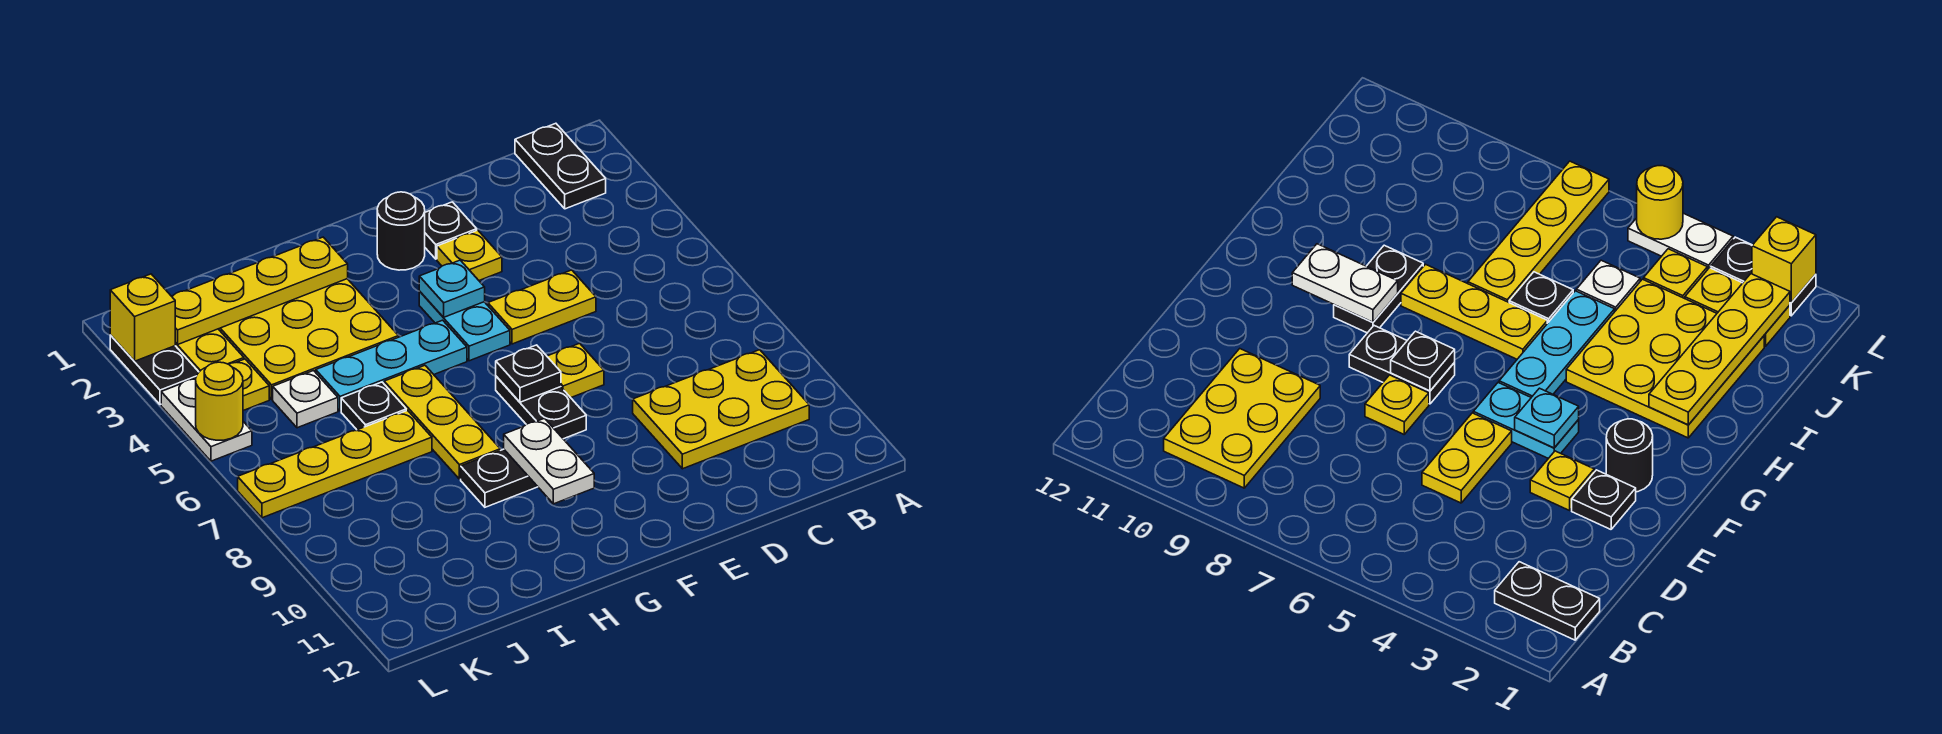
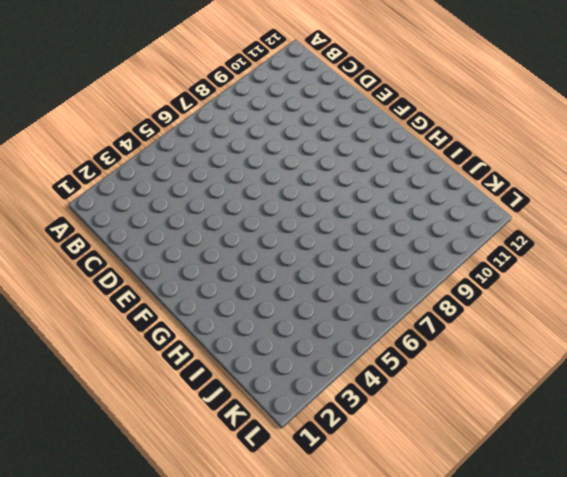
none -> black 1x2 plate [515,123,606,209]
none -> yellow 2x3 plate [633,350,809,469]
none -> yellow 1x2 plate [488,270,596,344]

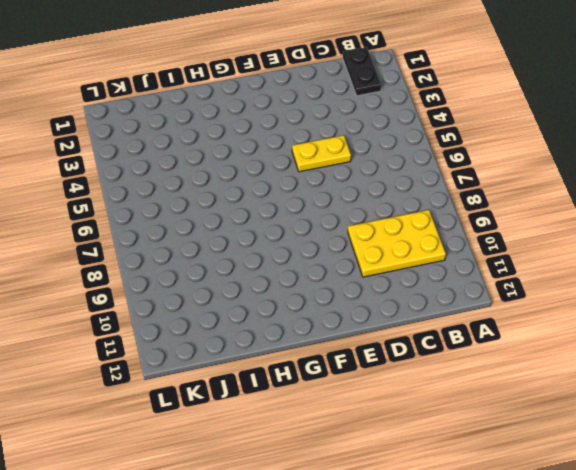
none -> black 1x1 plate [425,202,477,259]
none -> yellow 1x1 plate [437,230,502,280]
none -> yellow 1x1 plate [547,343,604,398]

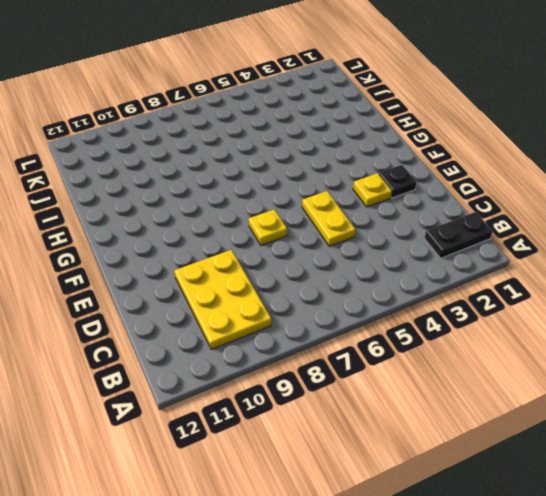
none -> black 1x1 round brick [377,192,425,270]
none -> cyan 1x2 plate [419,291,510,361]
none -> black 1x2 plate [496,376,586,439]

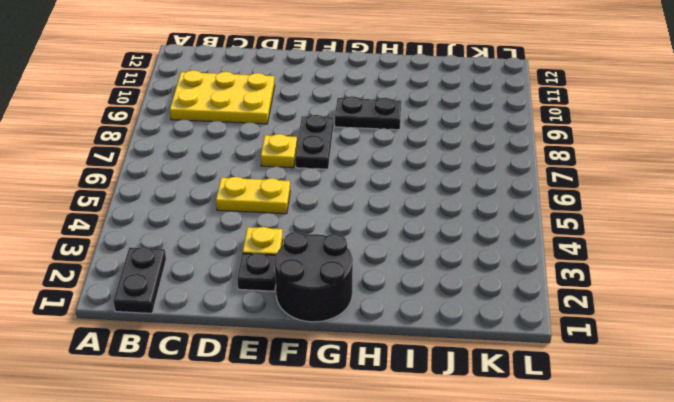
black 2x2 round brick [275,232,353,322] -> black 1x1 round brick [377,192,425,270]
none -> cyan 1x2 plate [419,291,510,361]
none -> cyan 1x3 plate [316,320,467,411]
none -> yellow 3x3 plate [219,279,399,399]

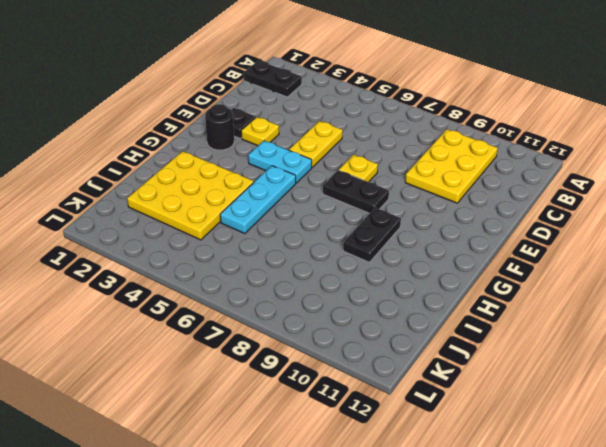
none -> yellow 1x3 plate [384,365,500,479]
none -> black 1x1 plate [341,382,406,430]
none -> yellow 1x4 plate [238,410,432,518]

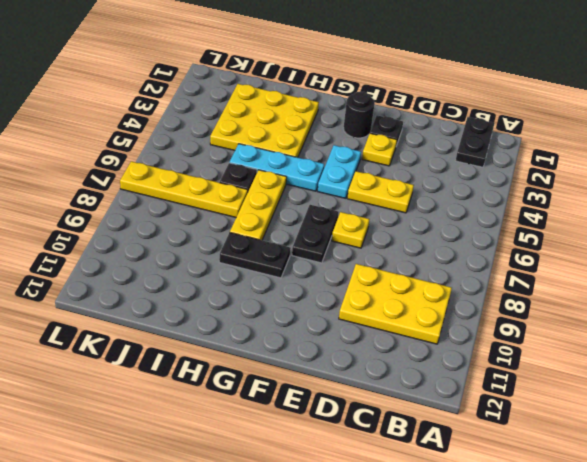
none -> white 1x1 plate [273,371,338,428]
none -> yellow 1x2 plate [175,329,244,372]
none -> yellow 1x1 plate [229,359,269,411]

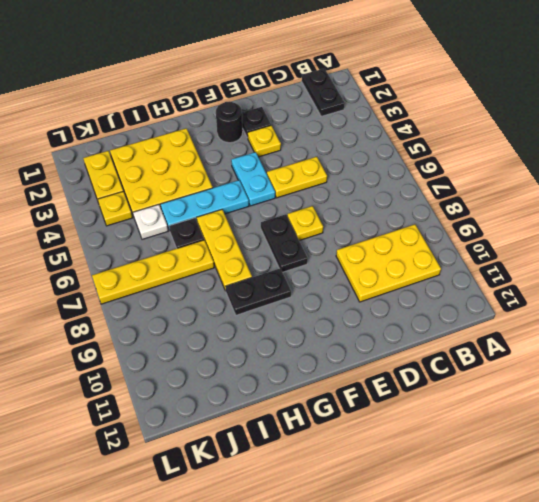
none -> black 1x2 plate [110,335,199,405]
none -> white 1x2 plate [161,378,252,461]
none -> cyan 1x1 plate [419,260,485,317]

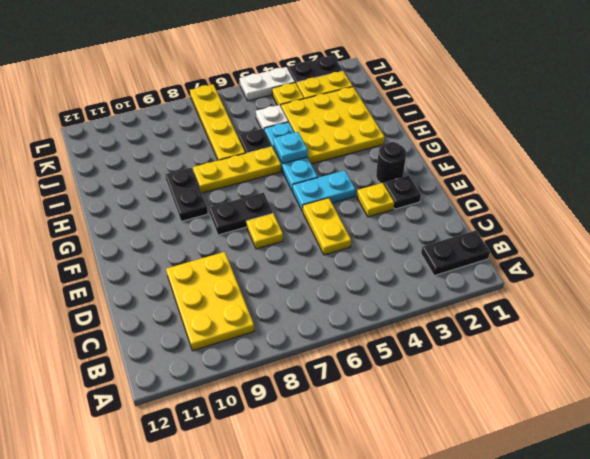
cyan 1x1 plate [273,132,308,164] -> cyan 1x1 plate moved to [419,260,485,317]
none -> black 1x1 plate [496,345,561,402]
none -> white 1x2 plate [504,418,594,504]
none -> yellow 1x4 plate [172,237,348,345]

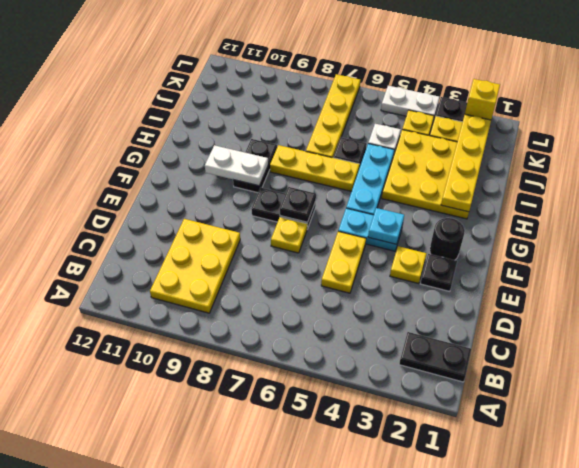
none -> yellow 1x1 round brick [196,362,243,440]

